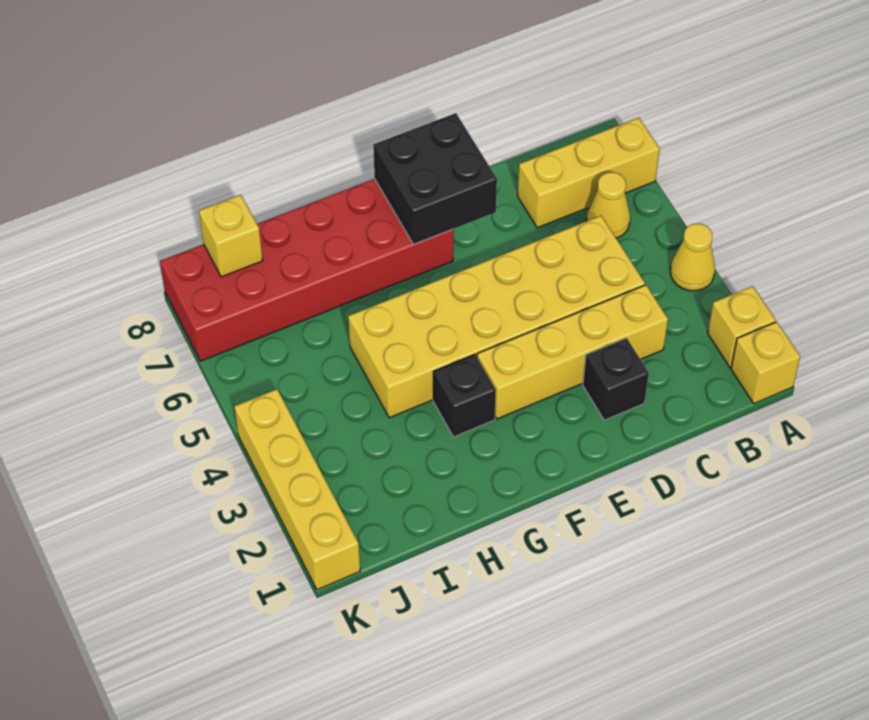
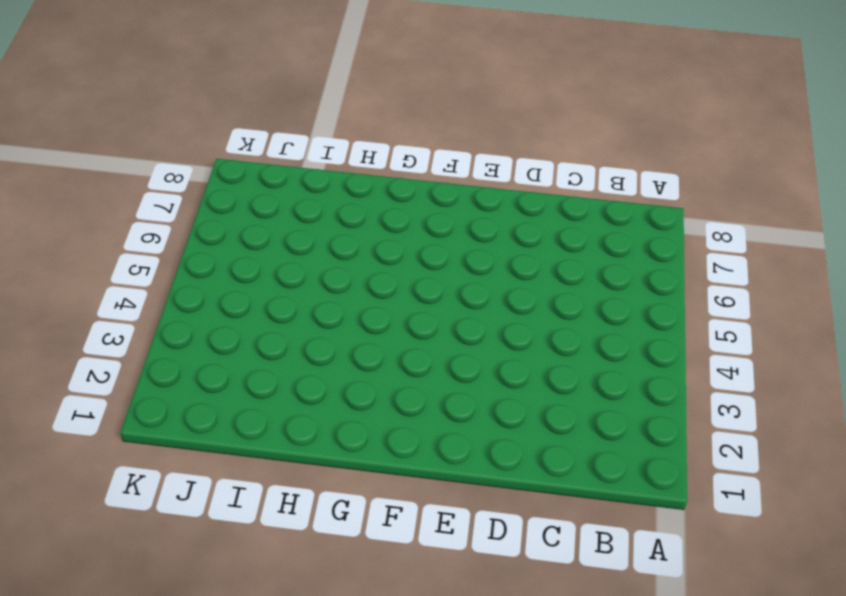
none -> yellow 1x1 brick [731,322,800,404]
none -> yellow 1x1 brick [708,286,776,367]
none -> yellow 1x1 cone [670,223,715,291]

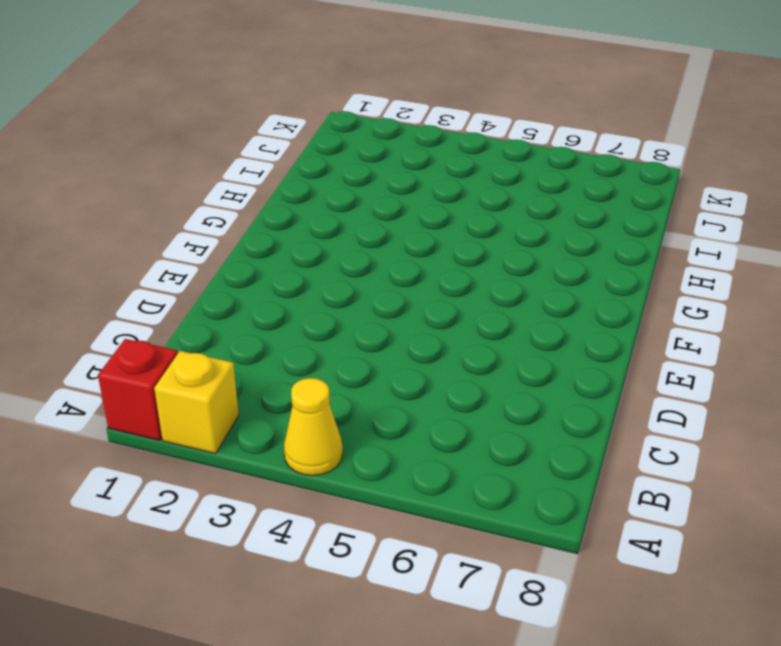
red 1x1 brick [98,339,178,440] -> yellow 1x1 brick [731,322,800,404]
none -> yellow 1x3 brick [518,118,660,228]
none -> yellow 1x1 cone [587,172,630,238]
none -> yellow 1x4 brick [477,285,668,419]

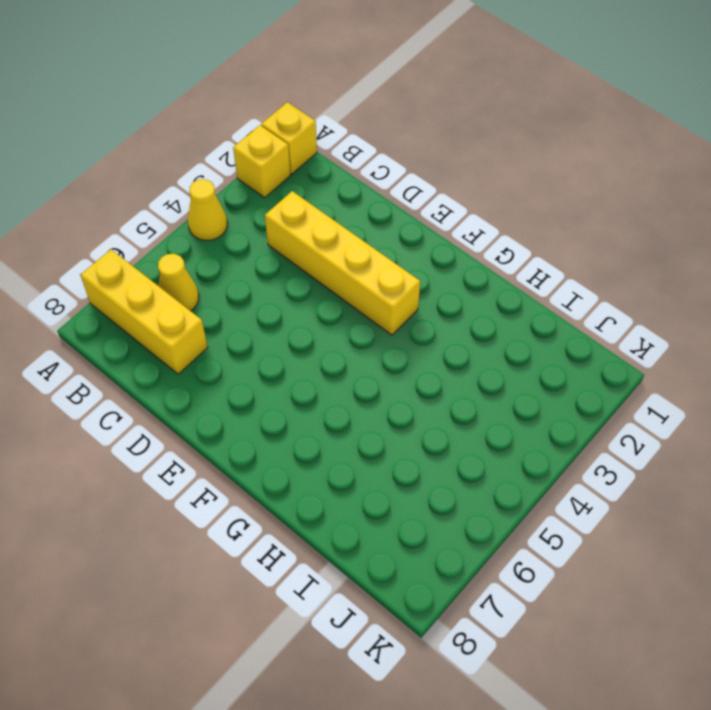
none -> yellow 2x6 brick [348,216,645,418]
none -> black 1x1 brick [583,338,649,420]
none -> red 2x6 brick [160,179,454,361]

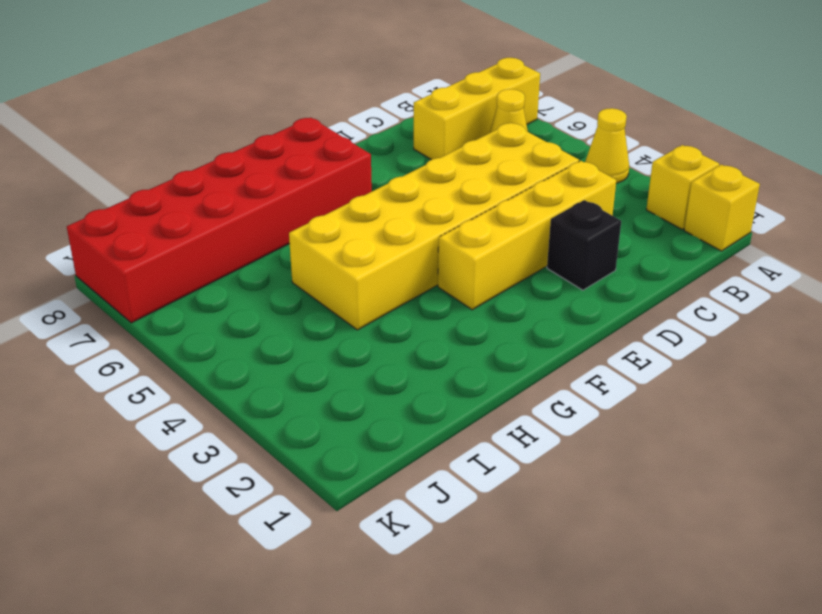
none -> black 1x1 brick [433,355,496,437]
none -> yellow 1x4 brick [234,389,360,590]
none -> black 2x2 brick [373,113,497,244]

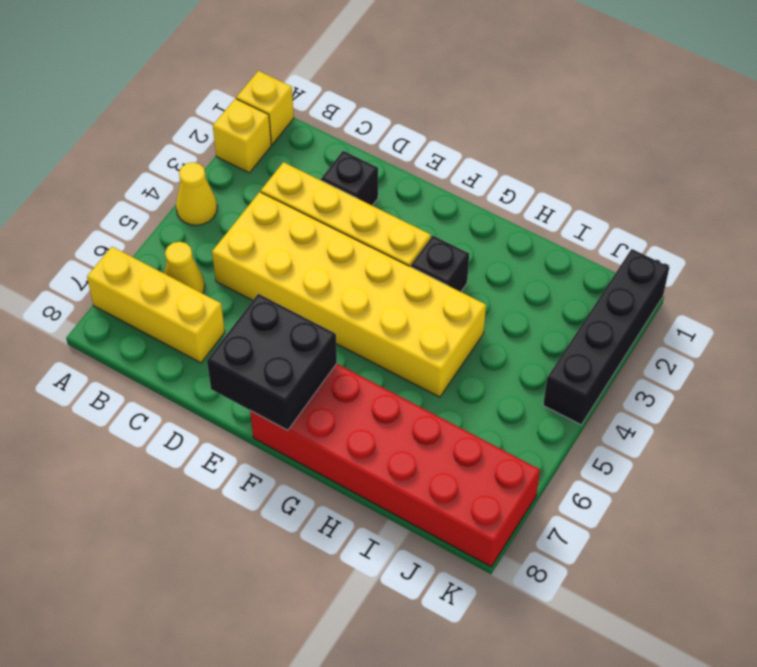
black 1x4 brick [543,249,669,425] -> yellow 1x4 brick [234,389,360,590]
none -> yellow 1x1 brick [199,195,263,277]

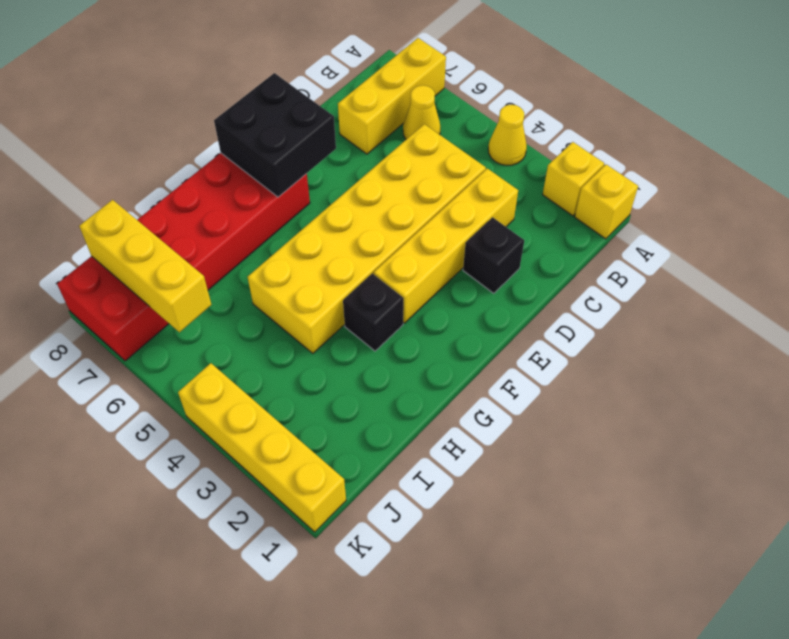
yellow 1x3 brick [79,200,211,332] -> yellow 1x1 brick [199,195,263,277]

